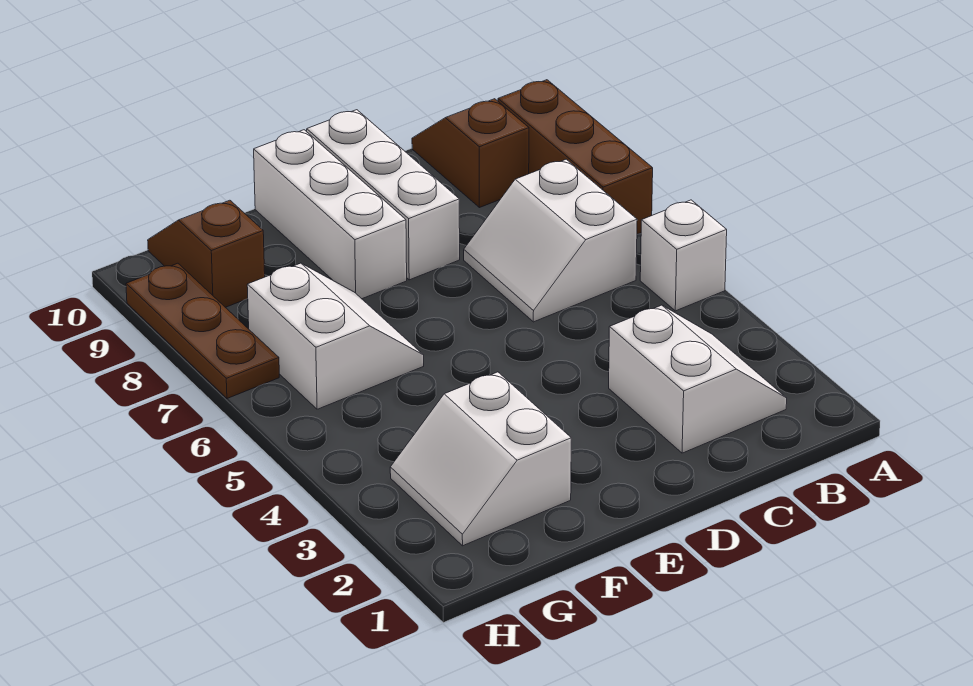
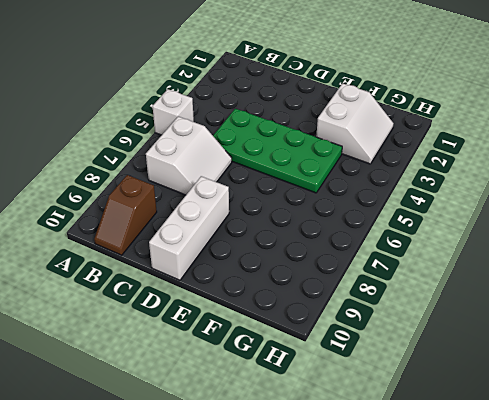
green 2x4 plate [213,109,342,193] -> none
none -> brown 1x3 brick [498,80,653,234]
none -> white 2x2 slope [609,305,787,453]

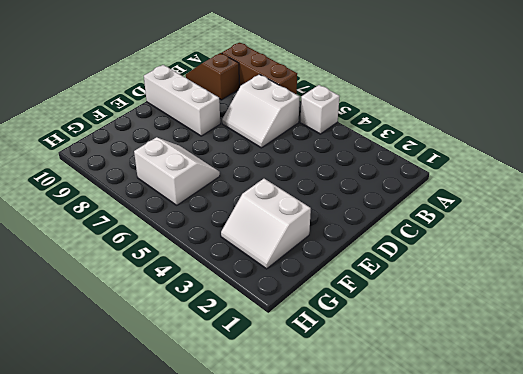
none -> white 2x2 slope [609,305,787,453]
none -> white 1x3 brick [254,130,407,299]

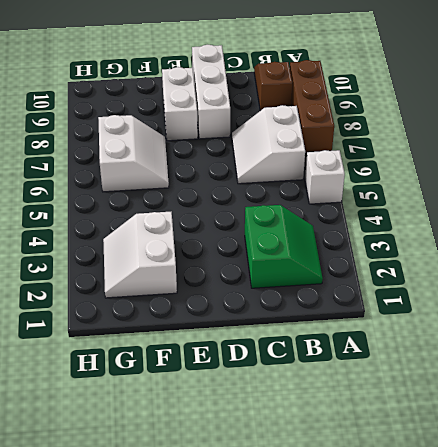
green 2x2 slope [245,205,323,288] -> white 2x2 slope [609,305,787,453]
white 1x2 brick [162,67,198,141] -> white 1x3 brick [254,130,407,299]
none -> brown 1x2 slope [148,200,265,307]
none -> brown 1x3 plate [126,263,279,398]

